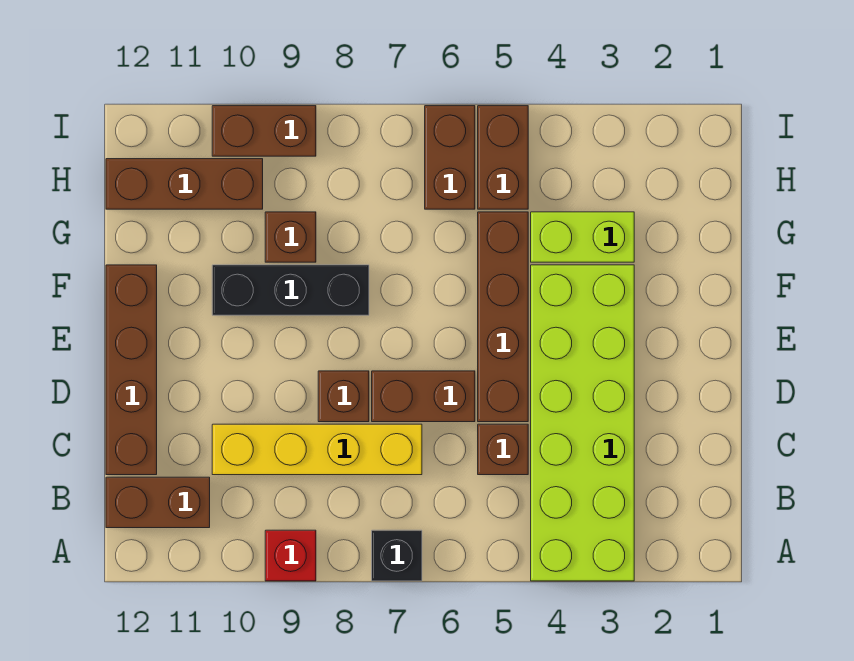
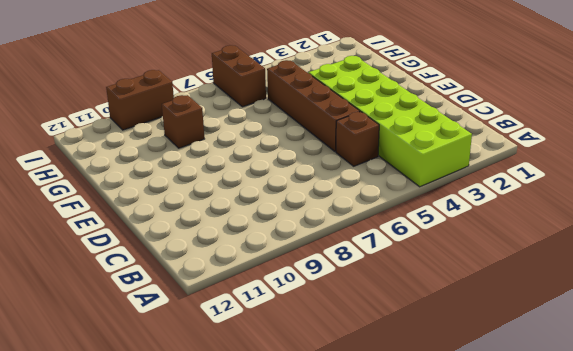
none -> black 1x1 brick [372,530,422,581]
none -> red 1x1 brick [265,530,316,581]
none -> brown 1x2 brick [106,477,210,528]

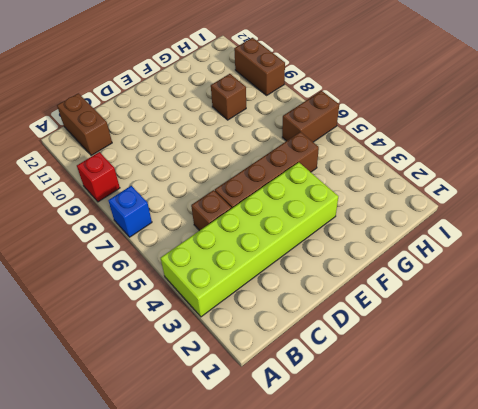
blue 1x1 brick [108,186,152,237] -> black 1x1 brick [372,530,422,581]
none -> yellow 1x4 brick [212,424,422,475]
none -> brown 1x4 brick [106,265,157,475]
none -> brown 1x2 brick [372,371,475,422]

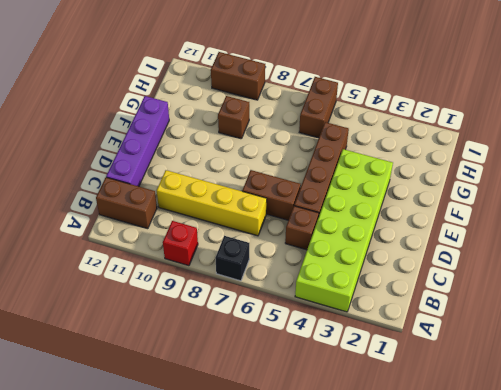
purple 1x4 brick [106,96,169,186] -> brown 1x4 brick [106,265,157,475]
none -> brown 1x1 brick [318,371,369,422]
none -> black 1x3 brick [212,265,369,315]
none -> lime 1x2 brick [531,212,634,262]

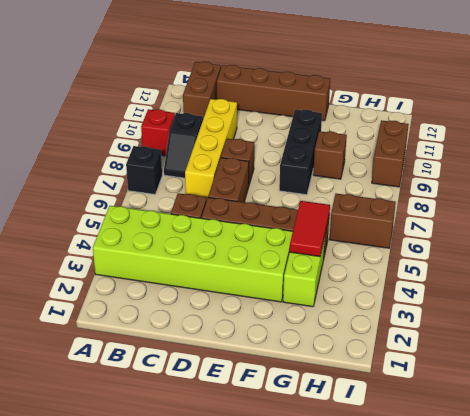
black 1x2 slope [164,113,203,178] -> none
red 1x2 tile [290,201,330,257] -> none
none -> brown 1x2 brick [478,106,528,209]
none -> brown 1x3 brick [106,159,263,209]

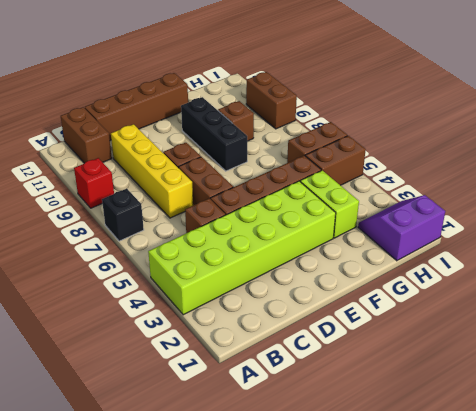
purple 2x2 slope [358,195,445,261] -> none
none -> brown 1x3 brick [106,159,263,209]

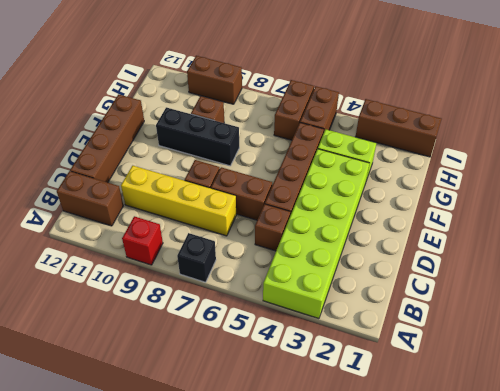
brown 1x3 brick [356,99,442,157] -> brown 1x3 brick moved to [106,159,263,209]

